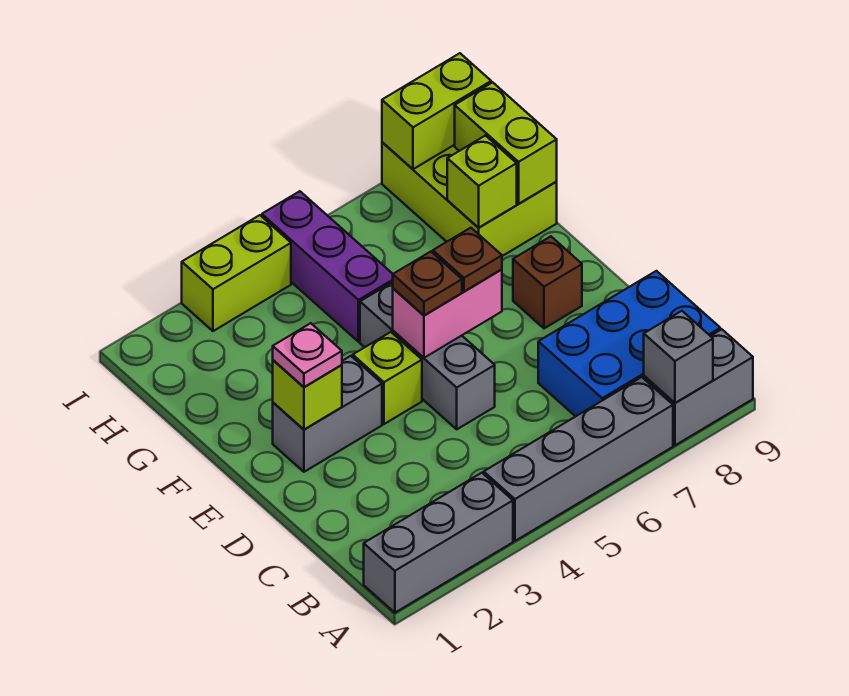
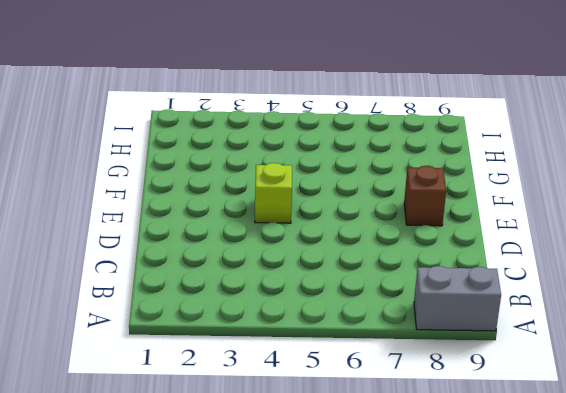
none -> grey 1x3 brick [364,473,513,613]
none -> grey 1x4 brick [484,377,673,541]
none -> blue 2x3 brick [538,271,720,416]

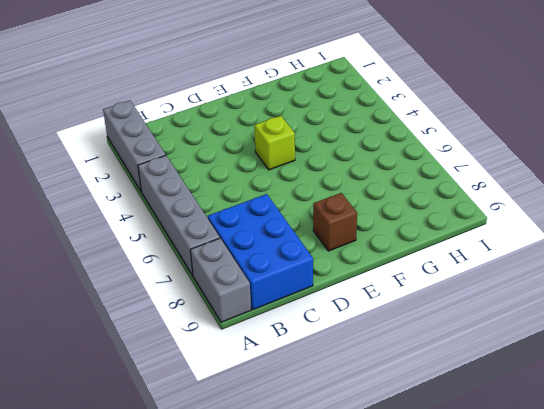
none -> grey 1x3 brick [360,282,495,429]
none -> grey 1x2 brick [273,356,382,472]
none -> purple 1x3 brick [262,191,393,342]

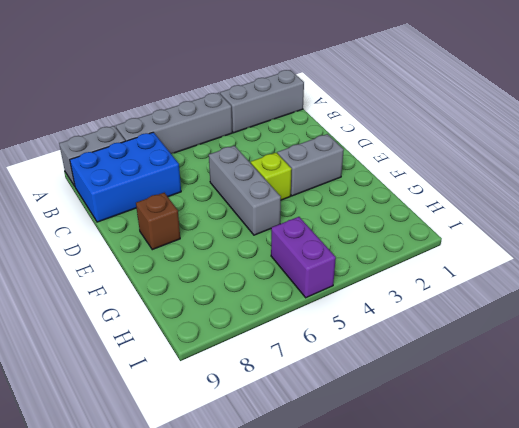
purple 1x2 brick [271,217,336,298] -> purple 1x3 brick [262,191,393,342]
none -> lime 2x3 brick [382,142,557,256]
none -> lime 1x2 brick [182,215,291,331]
none -> grey 1x1 brick [644,311,713,403]

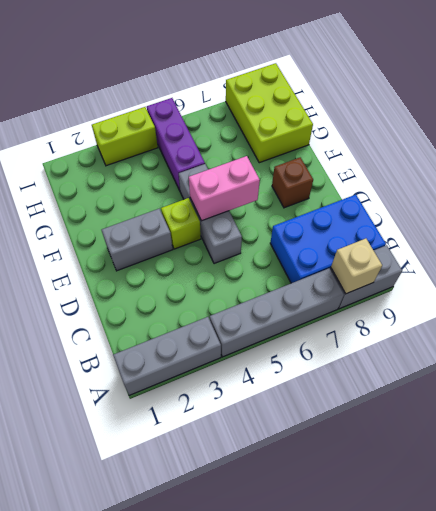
tan 1x1 brick [331,239,382,294] -> grey 1x1 brick [644,311,713,403]
none -> lime 1x1 brick [273,360,342,429]
none -> lime 1x1 brick [447,136,517,228]
none -> lime 1x2 brick [455,82,557,204]

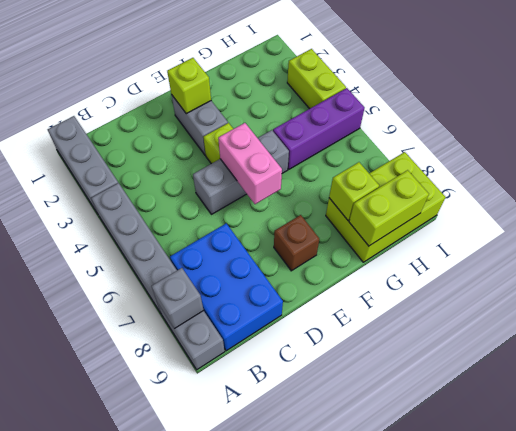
none -> lime 1x2 brick [382,53,491,169]
none -> pink 1x1 plate [273,323,342,387]
none -> brown 1x1 plate [393,252,462,315]

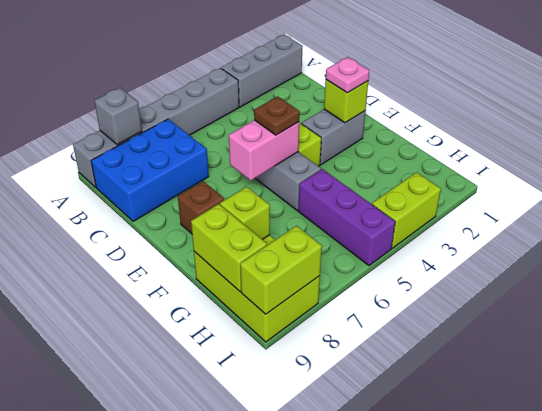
none -> brown 1x1 plate [433,228,502,291]

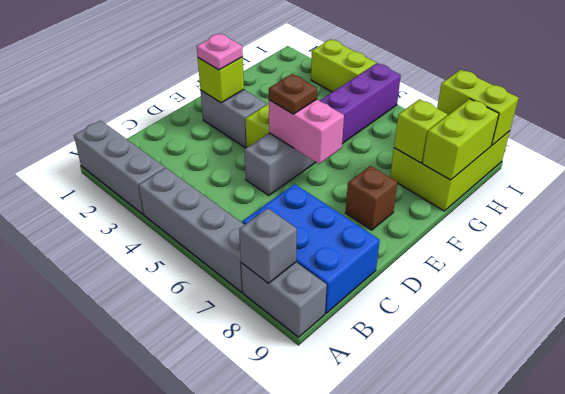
none -> brown 1x1 plate [433,228,502,291]

